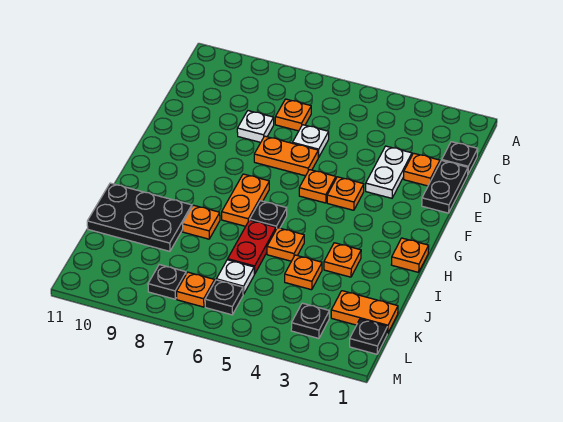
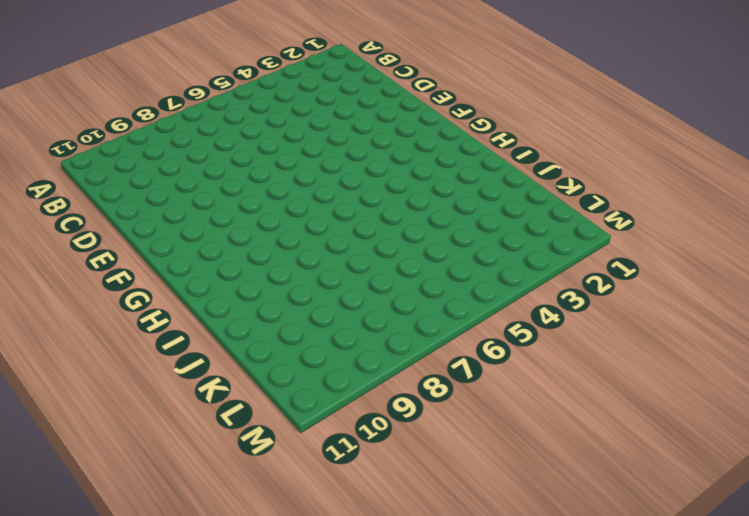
none -> black 1x1 plate [442,142,478,174]
none -> orange 1x1 plate [275,99,311,131]
none -> black 1x2 plate [422,160,468,213]

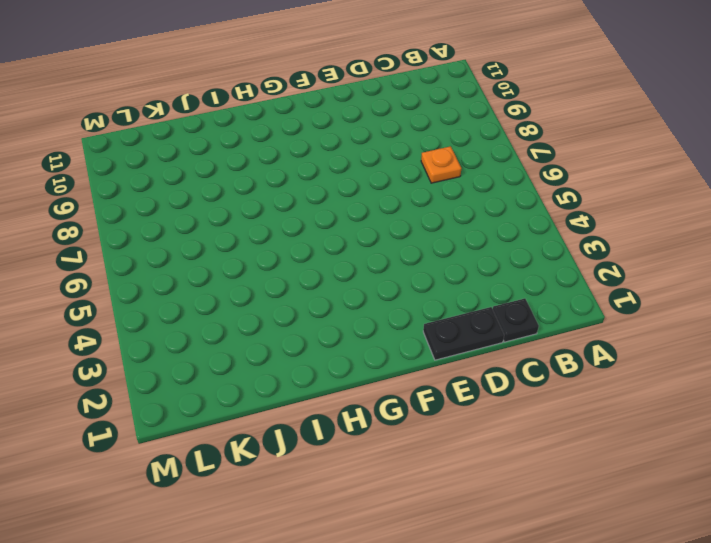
none -> orange 1x1 plate [404,153,440,186]
none -> white 1x2 plate [366,146,412,198]
none -> white 1x1 plate [292,125,329,157]

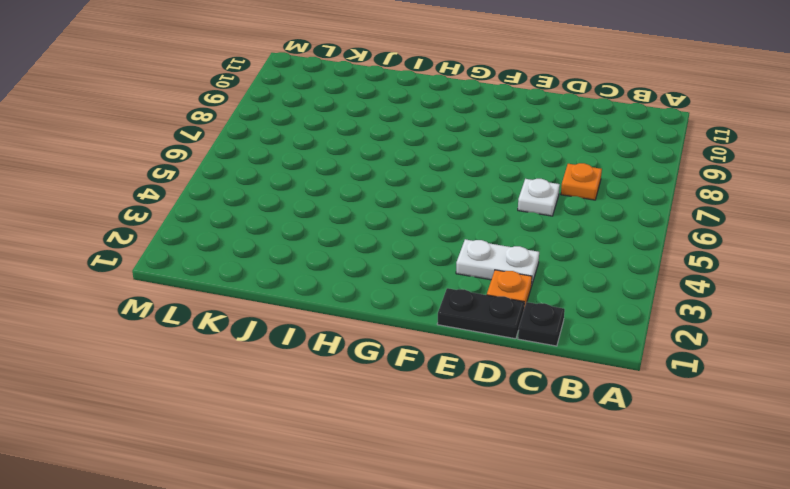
none -> white 1x1 plate [237,111,274,142]
none -> orange 1x2 plate [254,136,318,176]
none -> orange 1x1 plate [327,177,364,210]

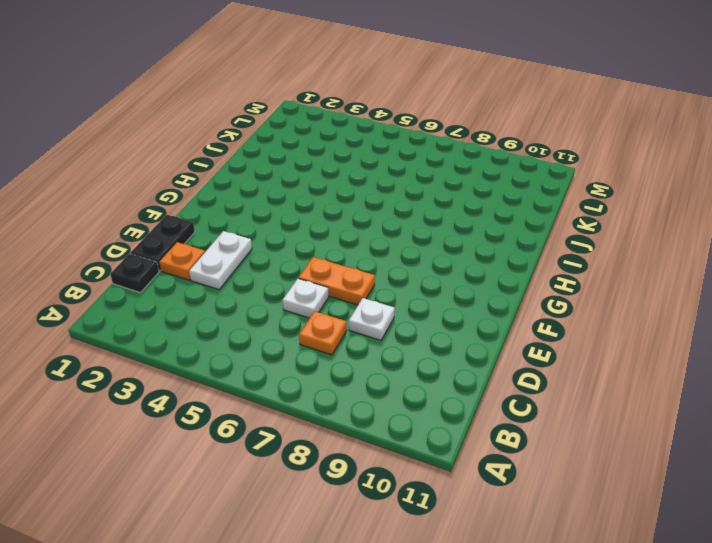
none -> orange 1x1 plate [327,177,364,210]
none -> orange 1x1 plate [299,170,336,203]
none -> orange 1x2 plate [222,174,269,226]

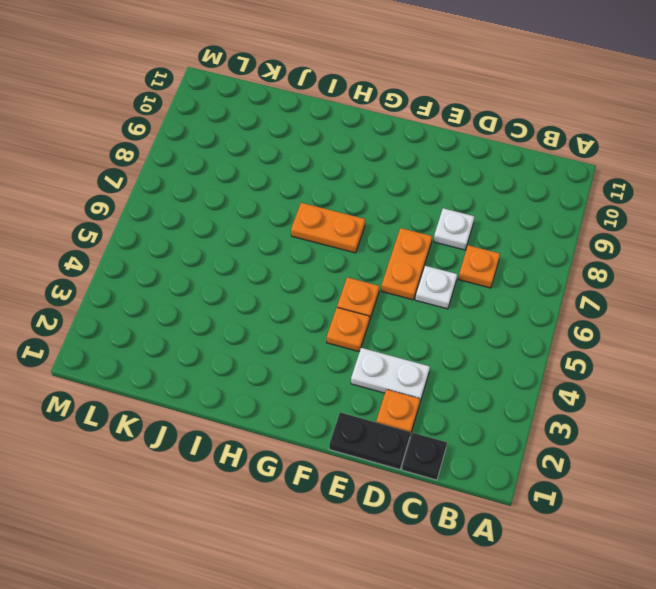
none -> orange 1x1 plate [391,238,429,272]
none -> black 1x1 plate [250,201,287,229]
none -> orange 1x1 plate [324,243,361,277]

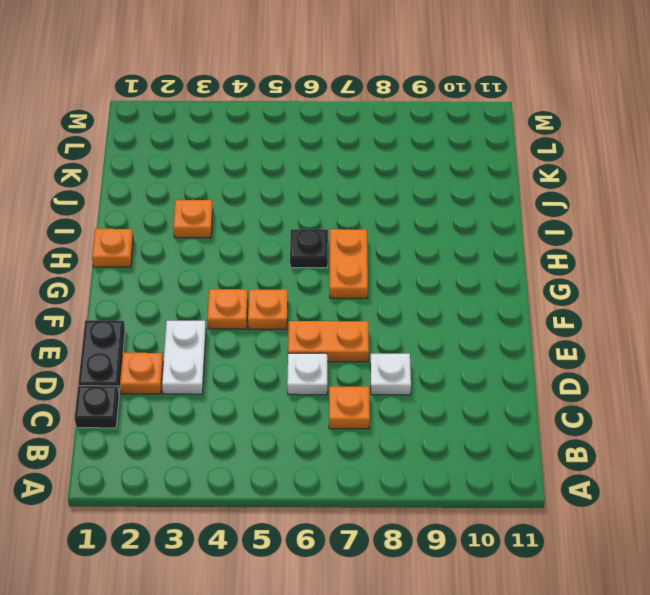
none -> orange 1x1 plate [267,228,304,261]
none -> red 1x2 plate [228,220,276,274]
none -> orange 1x1 plate [183,205,220,239]

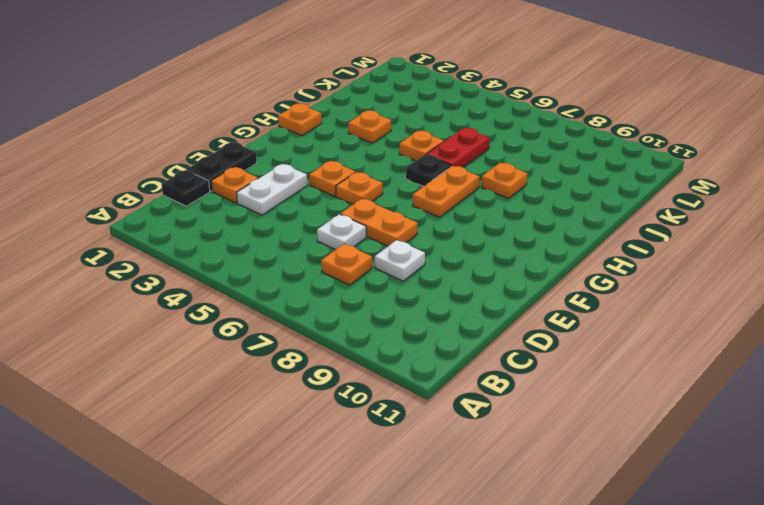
none -> black 2x3 plate [87,183,192,251]
none -> orange 1x1 plate [285,255,322,290]
none -> orange 1x2 plate [331,291,398,334]

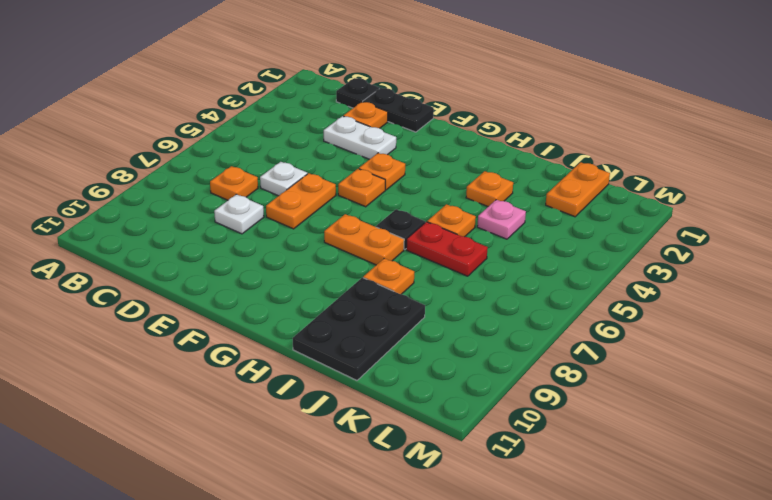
pink 1x1 plate [477,200,526,239] -> orange 1x1 plate [285,255,322,290]
none -> orange 1x1 plate [391,238,429,272]
none -> white 1x1 plate [216,260,254,294]
none -> black 1x1 plate [350,319,388,354]

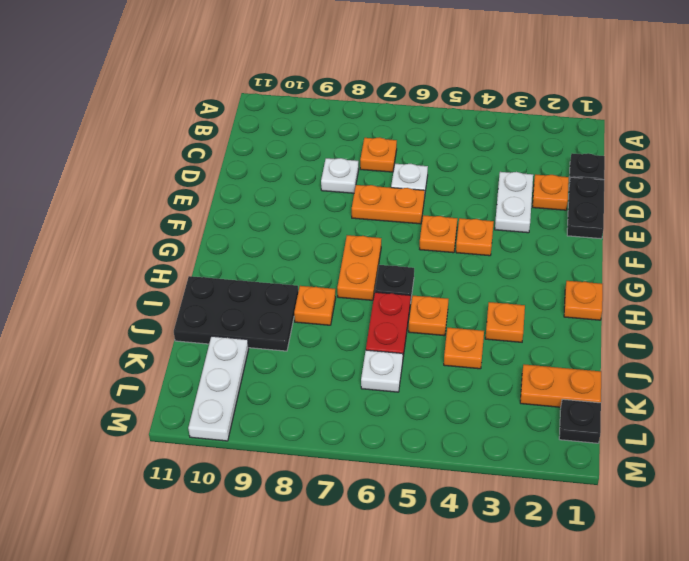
white 1x3 plate [188,336,249,441] -> none
none -> black 1x1 plate [291,303,329,338]
none -> black 1x1 plate [205,280,243,315]
none -> orange 1x1 plate [177,272,215,307]

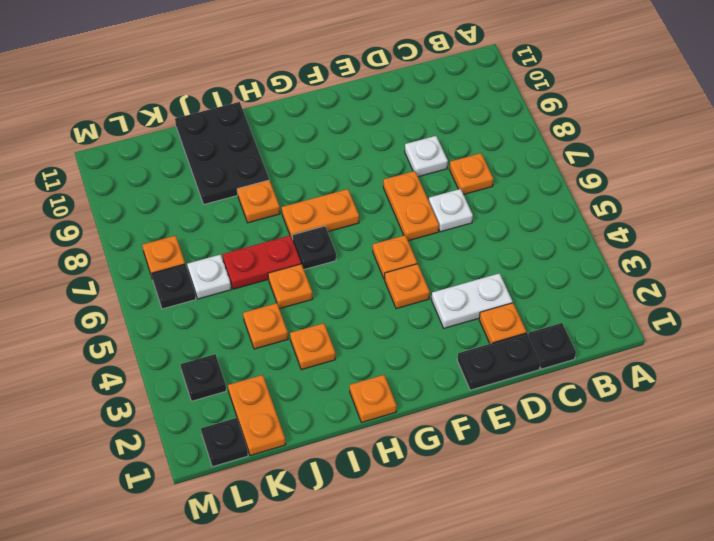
none -> black 1x1 plate [148,265,186,299]

